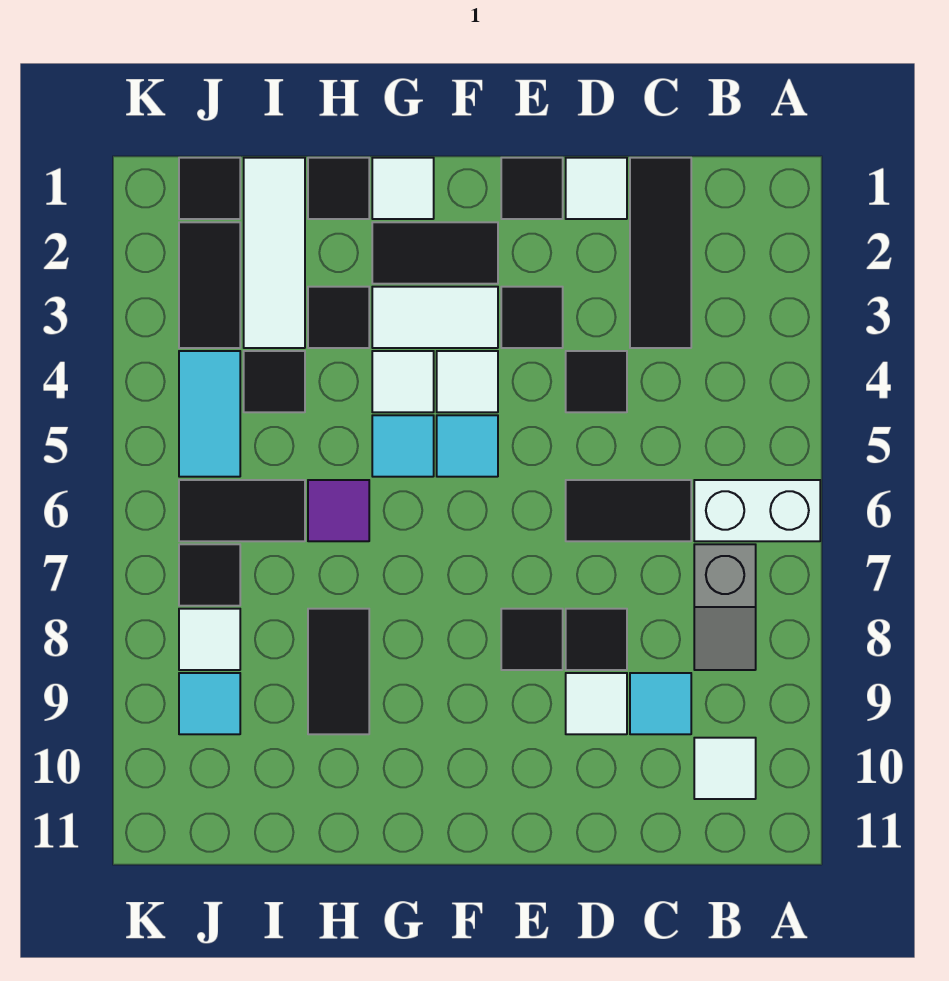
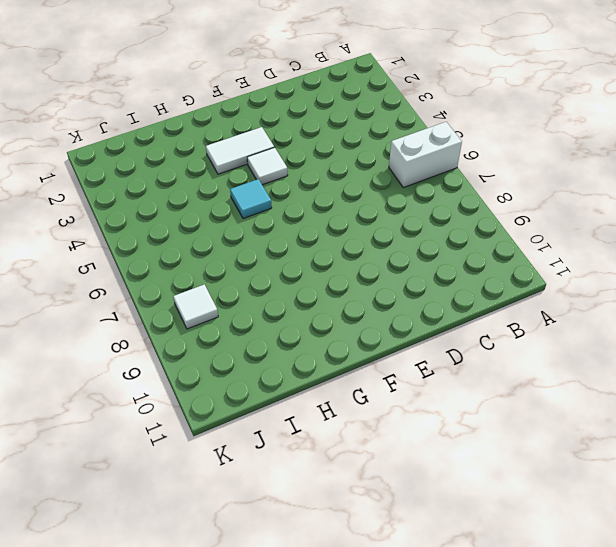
none -> grey 1x2 slope [694,544,756,670]
none -> white 1x1 tile [694,738,756,799]
none -> black 1x3 tile [630,158,691,348]
none -> black 1x2 tile [566,480,691,541]

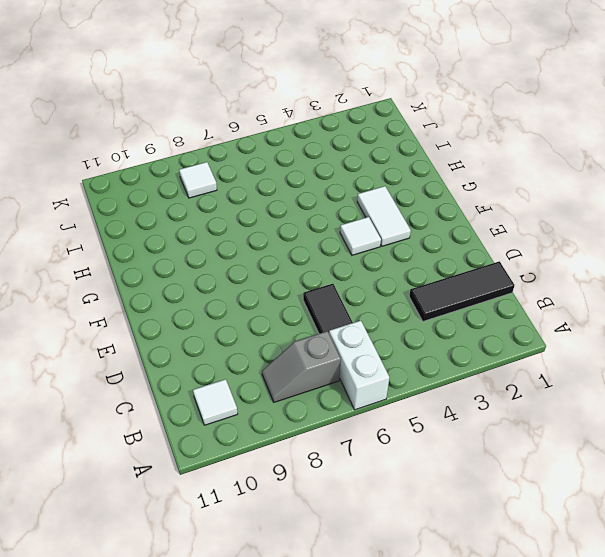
none -> cyan 1x1 tile [630,673,691,734]
none -> white 1x1 tile [566,158,627,219]
none -> black 1x1 tile [566,351,627,412]
none -> black 1x1 tile [566,609,627,670]

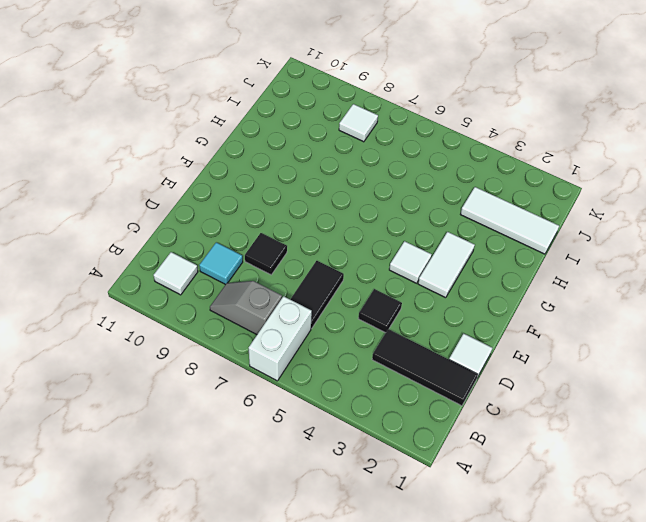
none -> white 1x1 tile [566,673,627,734]
none -> black 1x1 tile [501,158,563,219]
none -> black 1x1 tile [501,287,563,348]
none -> black 1x1 tile [501,609,563,670]

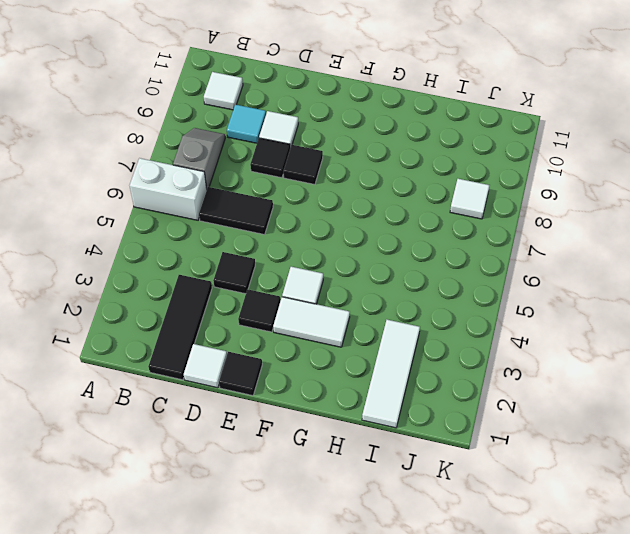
none -> black 1x2 tile [372,222,498,284]
none -> cyan 1x1 tile [437,415,498,477]
none -> white 1x1 tile [372,158,434,219]
none -> white 1x1 tile [372,351,434,412]

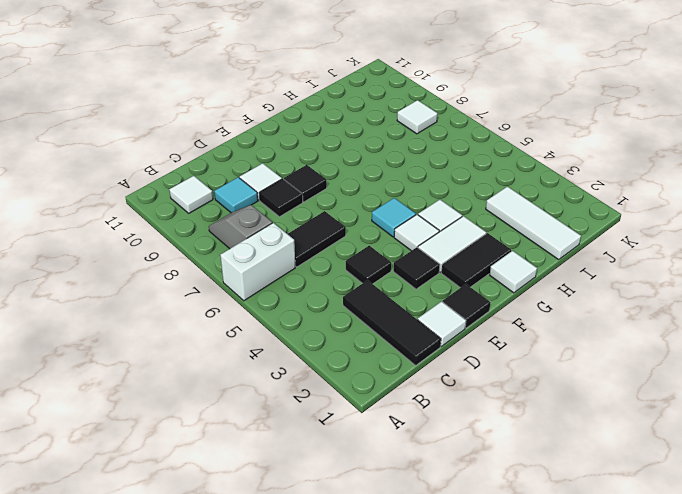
none -> cyan 1x1 tile [372,415,434,477]
none -> black 1x1 tile [308,158,369,219]
none -> black 1x1 tile [308,287,369,348]
none -> purple 1x1 tile [308,480,369,541]

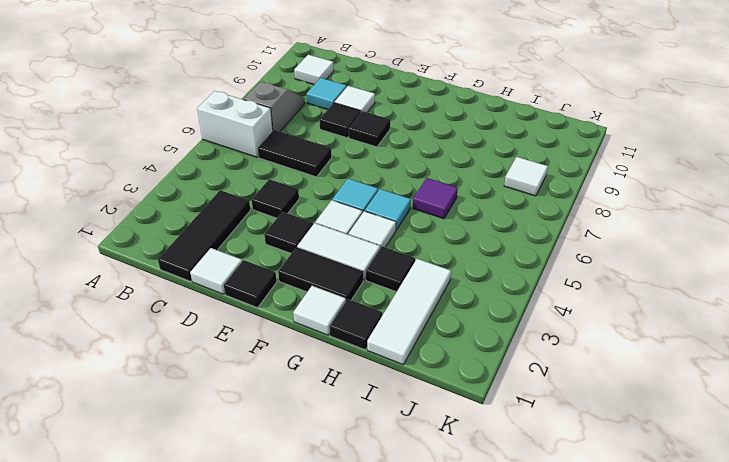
none -> black 1x2 tile [308,609,369,734]
none -> black 1x1 tile [244,351,305,412]
none -> black 1x2 tile [179,480,305,541]
none -> black 1x1 tile [179,158,240,219]

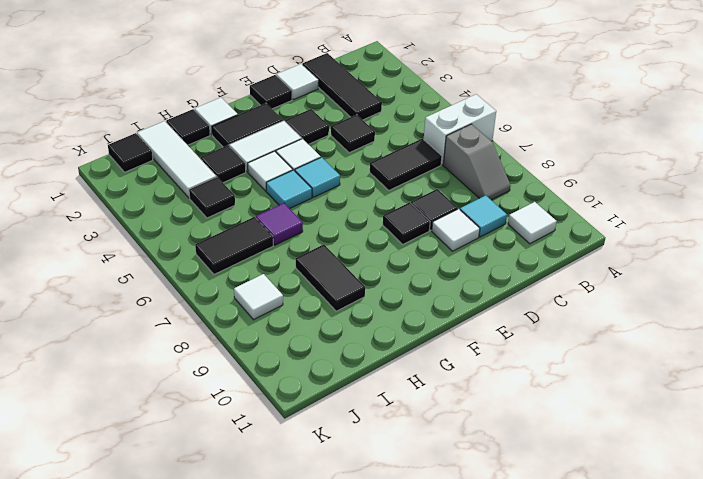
none -> black 1x2 tile [179,222,240,348]
none -> cyan 1x2 tile [179,351,240,477]
none -> black 1x1 tile [179,544,240,606]
none -> cyan 1x1 tile [179,673,240,734]

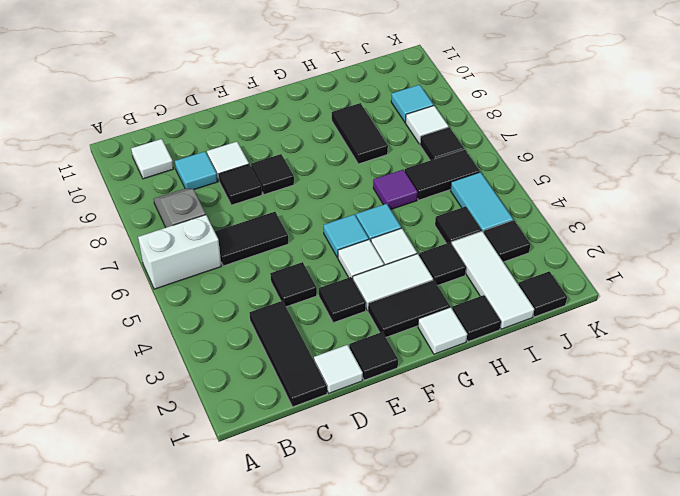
black 1x1 tile [484,220,531,262] -> black 1x2 tile [179,222,240,348]

